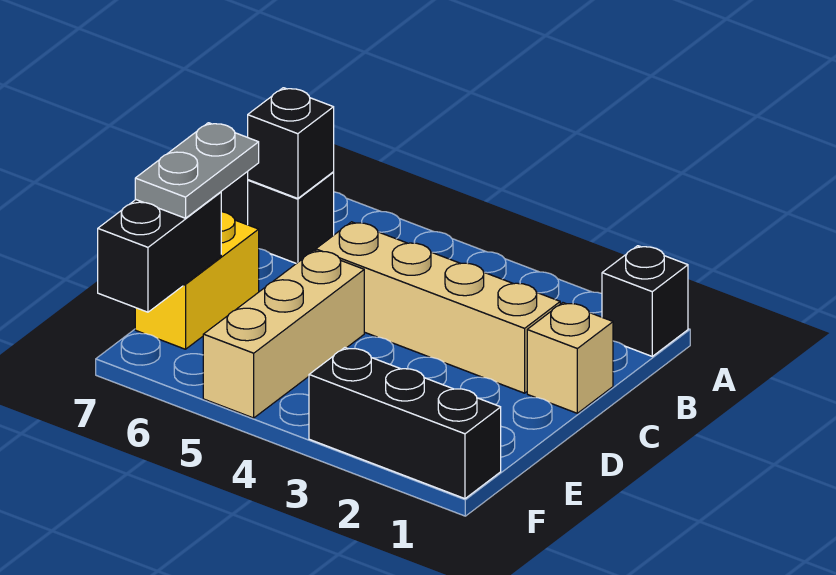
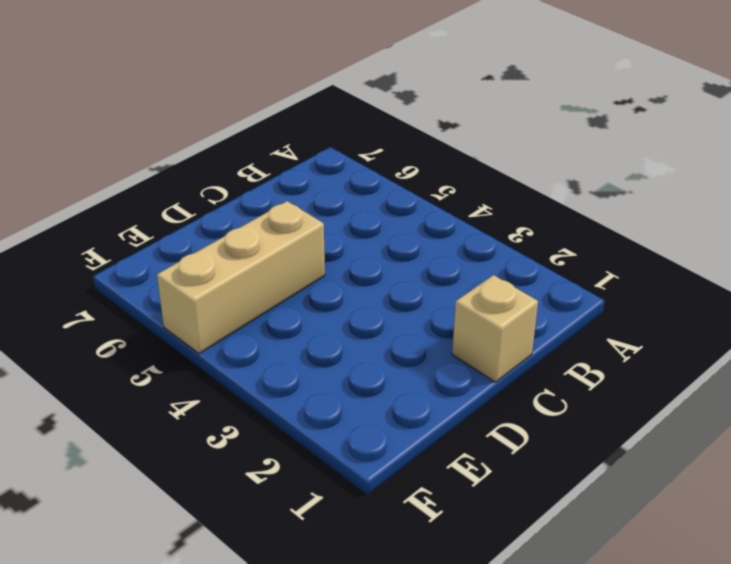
none -> black 1x1 brick [602,246,688,356]
none -> black 1x1 brick [248,172,334,264]

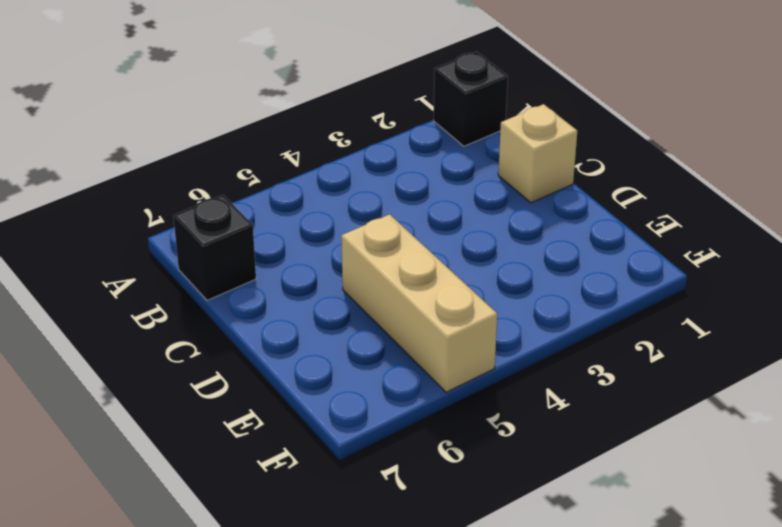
none -> tan 1x4 brick [316,222,560,393]
none -> yellow 1x2 brick [135,212,259,349]

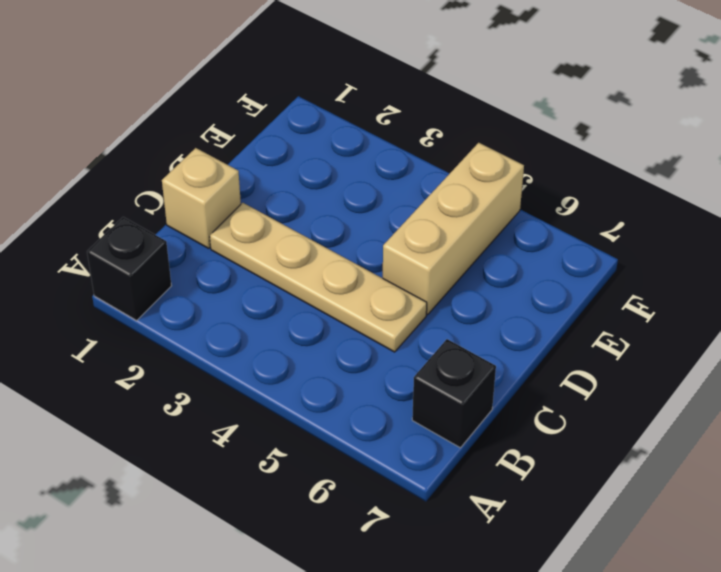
tan 1x4 plate [210,203,427,352] -> tan 1x4 brick [316,222,560,393]
none -> yellow 1x2 brick [135,212,259,349]
none -> black 1x3 brick [309,348,501,499]

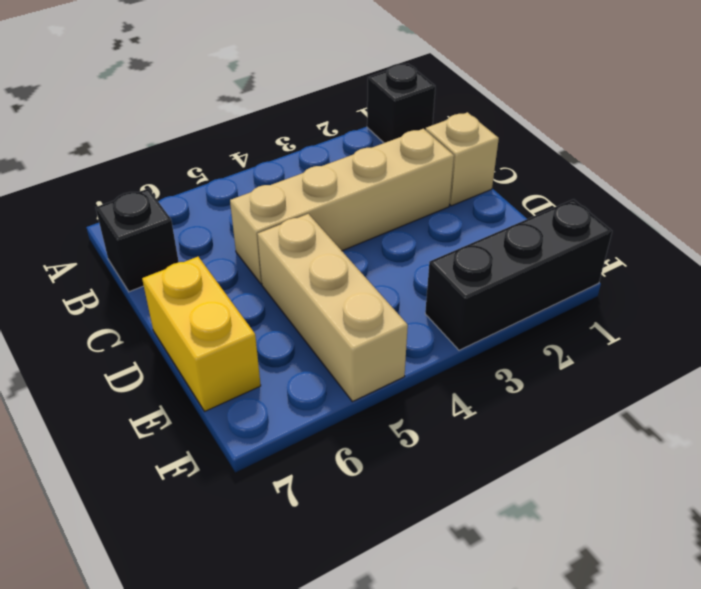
none -> black 1x1 brick [248,88,334,199]
none -> black 1x2 brick [98,192,221,312]

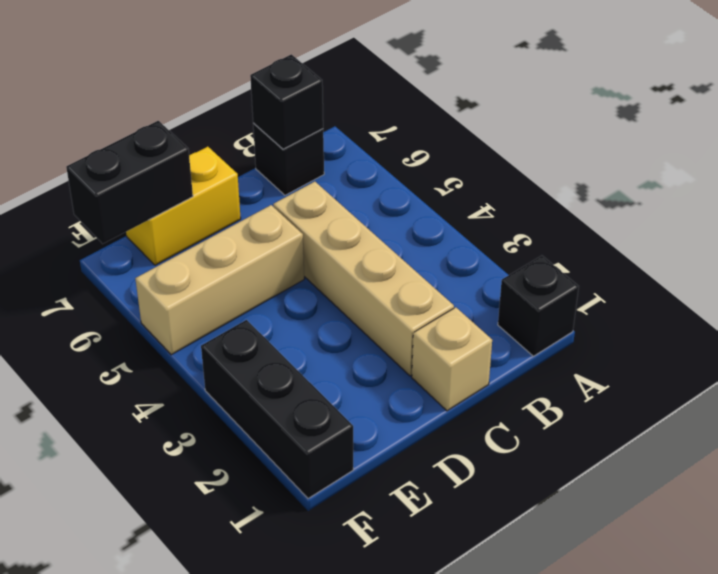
none -> grey 1x2 plate [135,123,259,218]

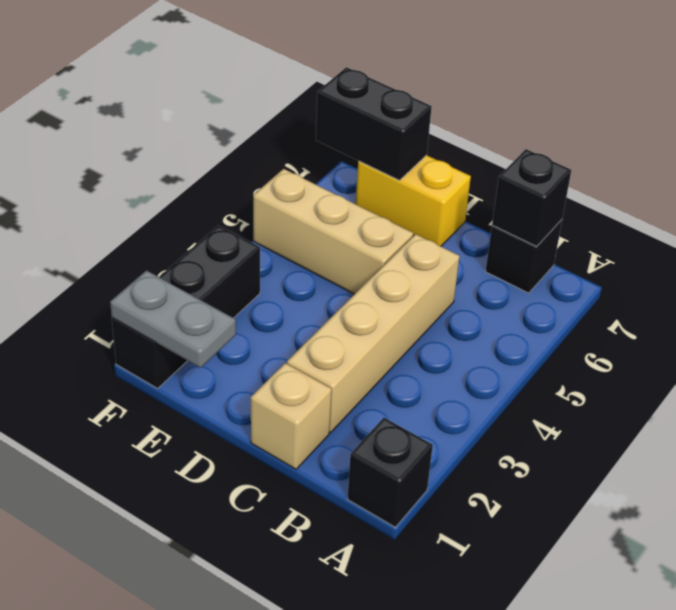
grey 1x2 plate [110,271,236,368] -> grey 1x2 plate moved to [135,123,259,218]

